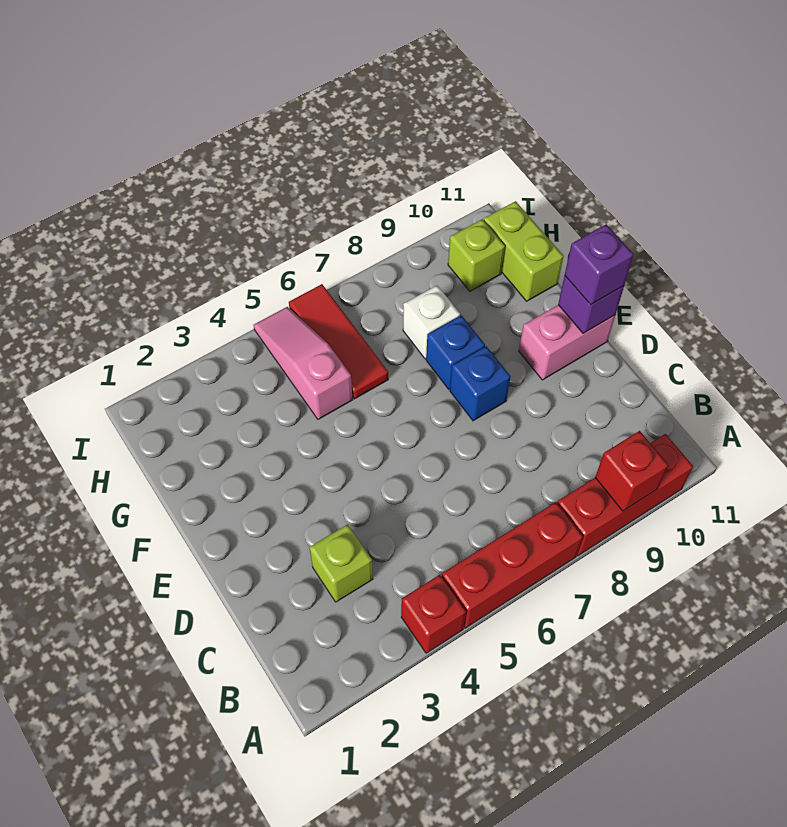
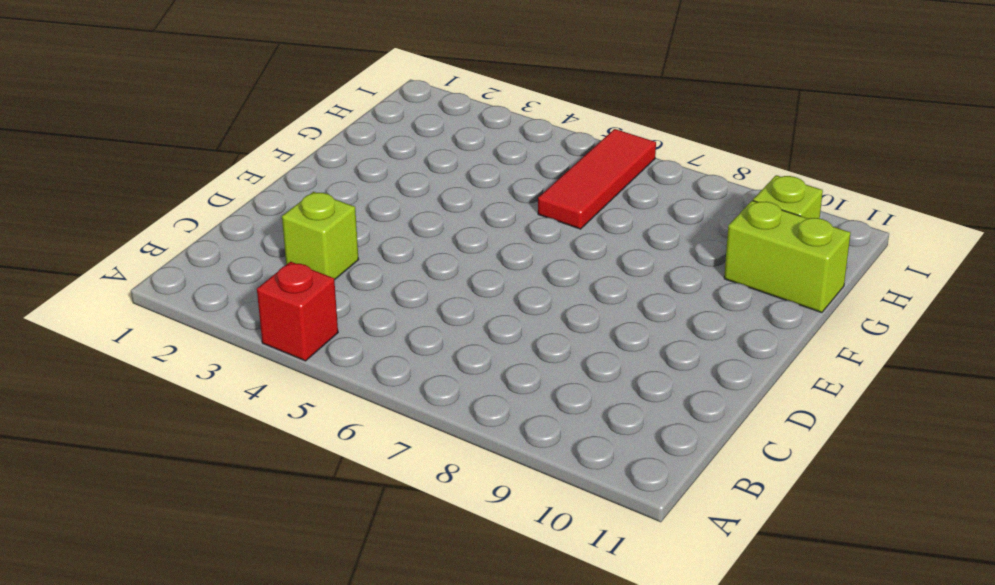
lime 1x2 brick [724,201,851,313] -> lime 1x2 brick turned to [484,201,564,301]
none -> red 1x3 brick [442,502,583,628]
none -> red 1x3 brick [557,434,693,556]
none -> blue 1x1 brick [450,346,511,421]

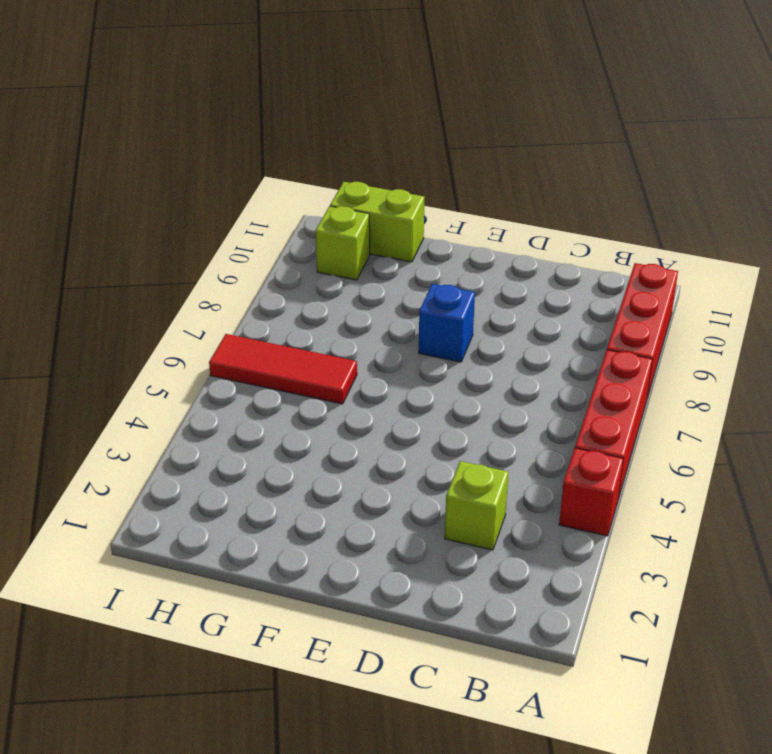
none -> pink 1x2 brick [519,305,615,380]
none -> blue 1x1 brick [426,315,485,389]
none -> pink 1x3 slope [254,307,353,419]

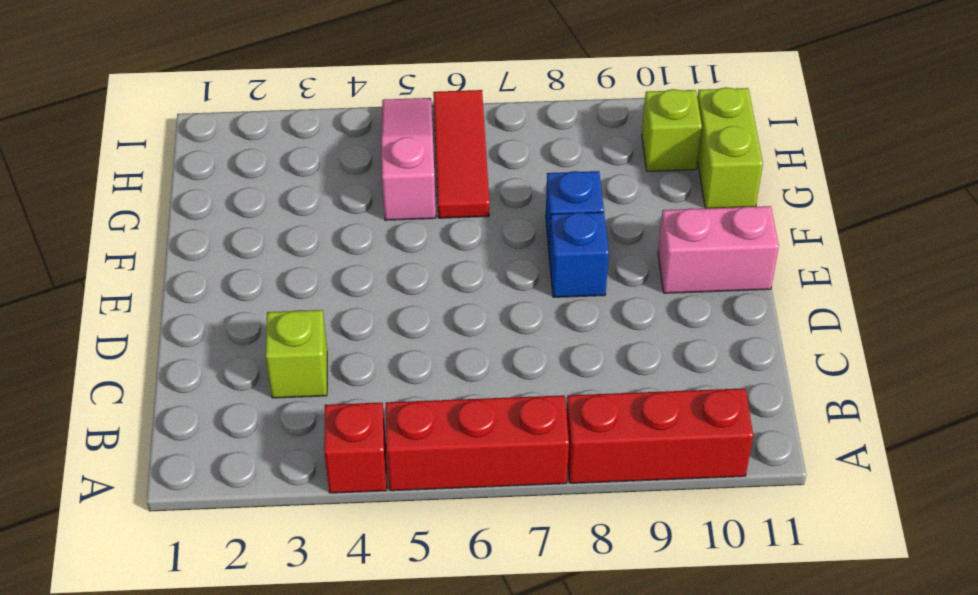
none -> white 1x1 brick [403,286,460,359]
none -> red 1x1 brick [595,431,669,511]
none -> purple 1x1 brick [558,276,624,333]

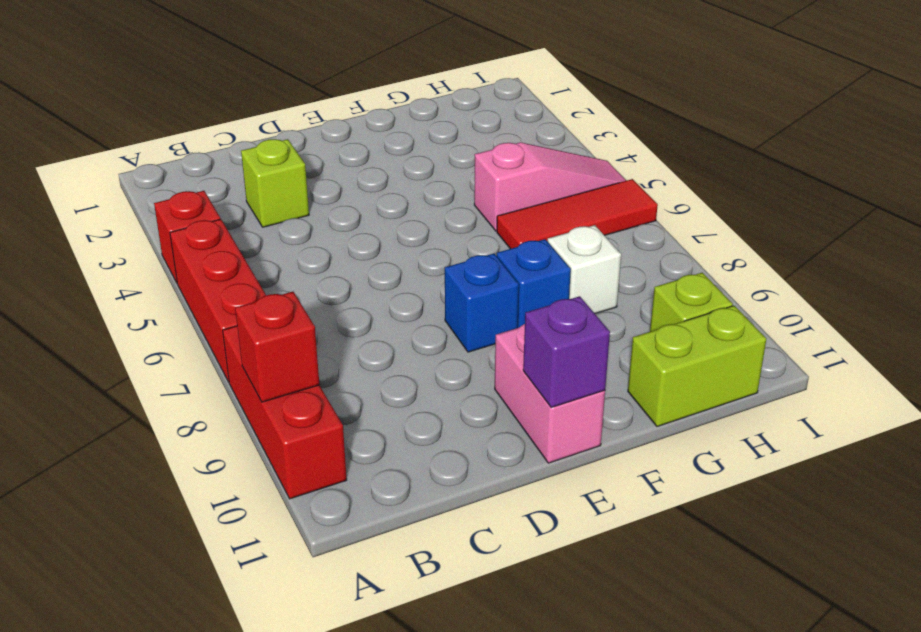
none -> purple 1x1 brick [565,224,634,305]

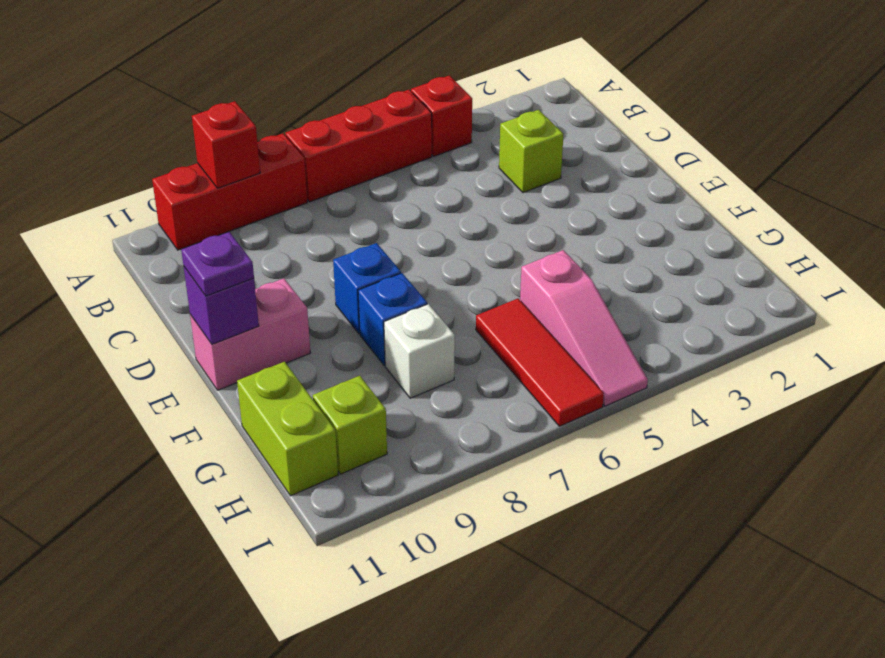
purple 1x1 plate [181,232,254,296] -> purple 1x1 brick [565,224,634,305]

